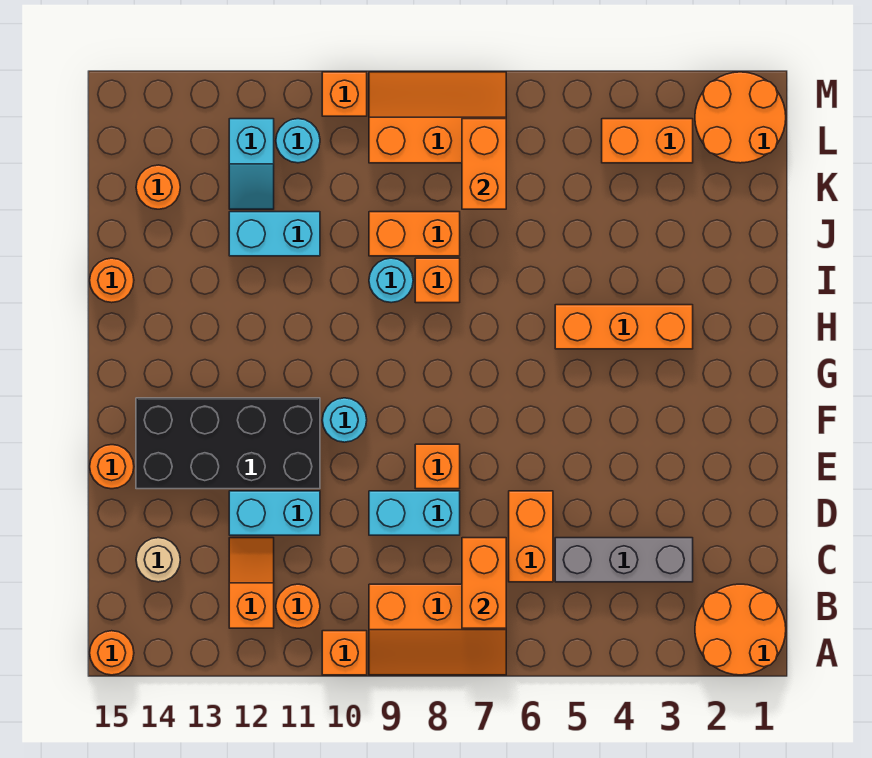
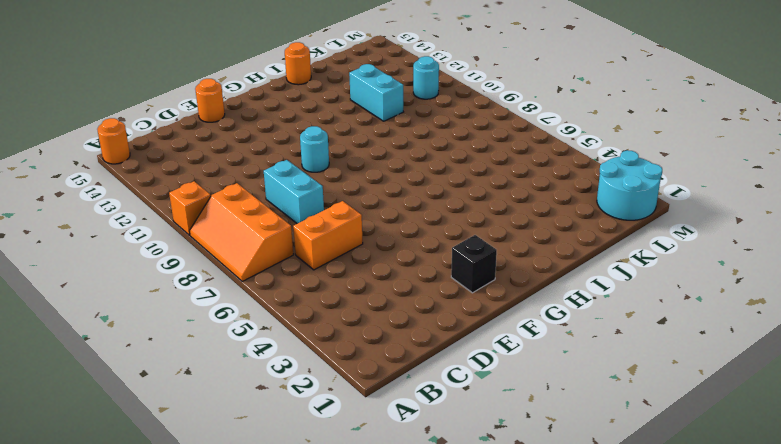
black 1x1 brick [451,235,497,293] -> none
cyan 2x2 round brick [597,150,662,220] -> orange 2x2 round brick [695,72,786,163]
none -> orange 2x2 round brick [695,584,786,675]
none -> orange 1x1 round brick [276,584,320,628]
none -> orange 1x2 slope [229,538,274,628]
none -> grey 1x3 brick [555,538,693,582]

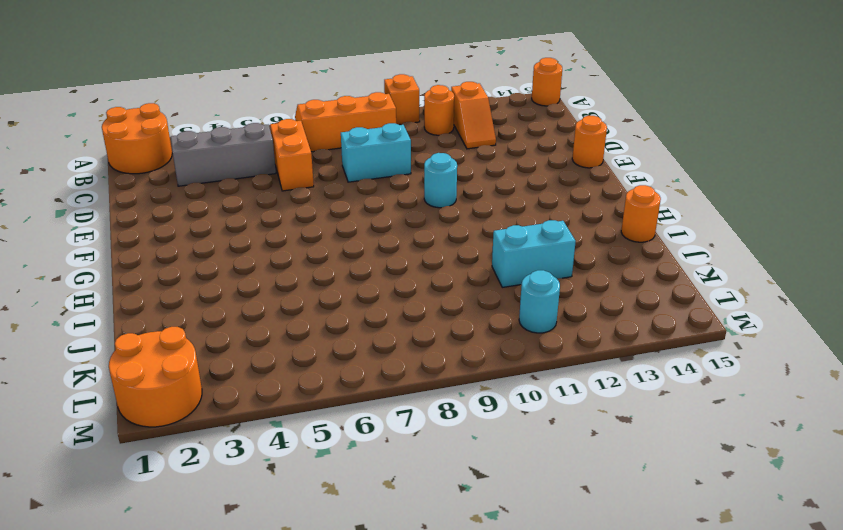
none -> tan 1x1 round brick [136,538,180,582]
none -> cyan 1x2 brick [229,491,320,535]
none -> orange 1x1 brick [415,444,460,489]
none -> black 2x4 brick [136,398,320,489]

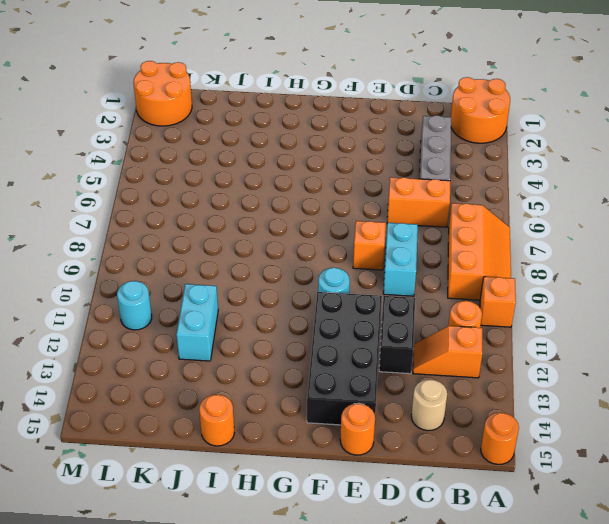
black 1x2 brick [379,296,415,374] -> cyan 1x2 brick [229,491,320,535]
none -> orange 1x3 brick [555,305,693,349]
none -> orange 1x1 brick [415,258,460,303]
none -> cyan 1x1 round brick [369,258,413,303]
none -> orange 1x2 brick [369,212,460,256]

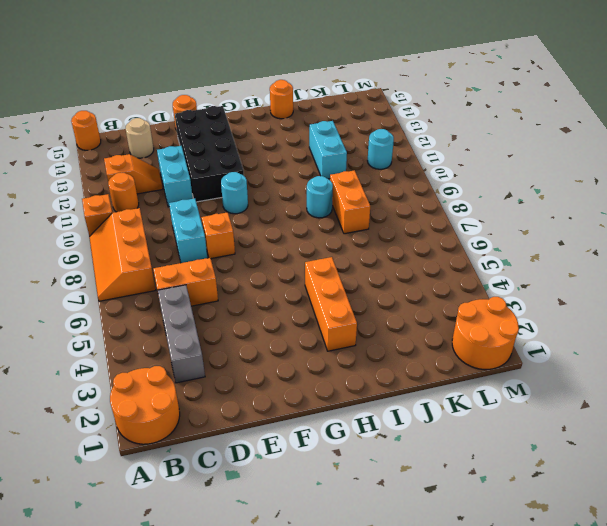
none -> orange 1x1 brick [415,258,460,303]
none -> cyan 1x2 slope [229,119,274,209]
none -> orange 1x1 round brick [136,165,180,209]
none -> orange 1x2 brick [602,119,693,163]

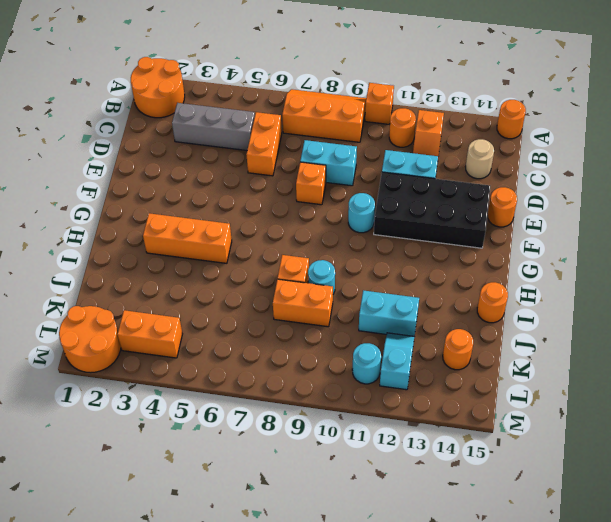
none -> orange 2x3 slope [369,72,506,163]
none -> orange 1x1 brick [322,72,367,116]
none -> orange 1x2 brick [462,538,506,628]
none -> orange 1x2 brick [462,119,506,209]

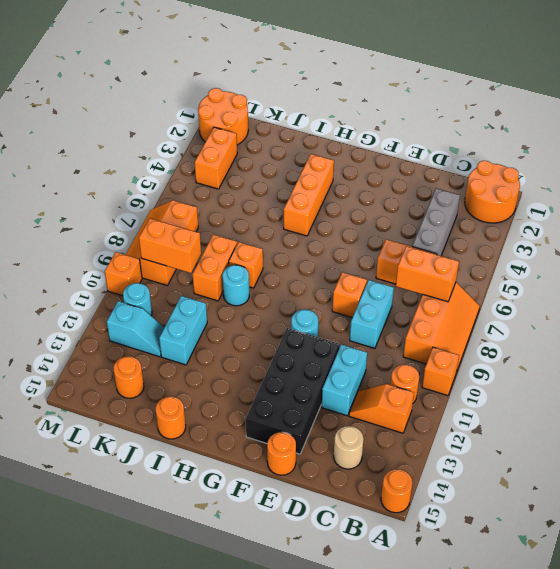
orange 1x2 brick [139,219,201,273] -> orange 1x2 brick moved to [462,119,506,209]

